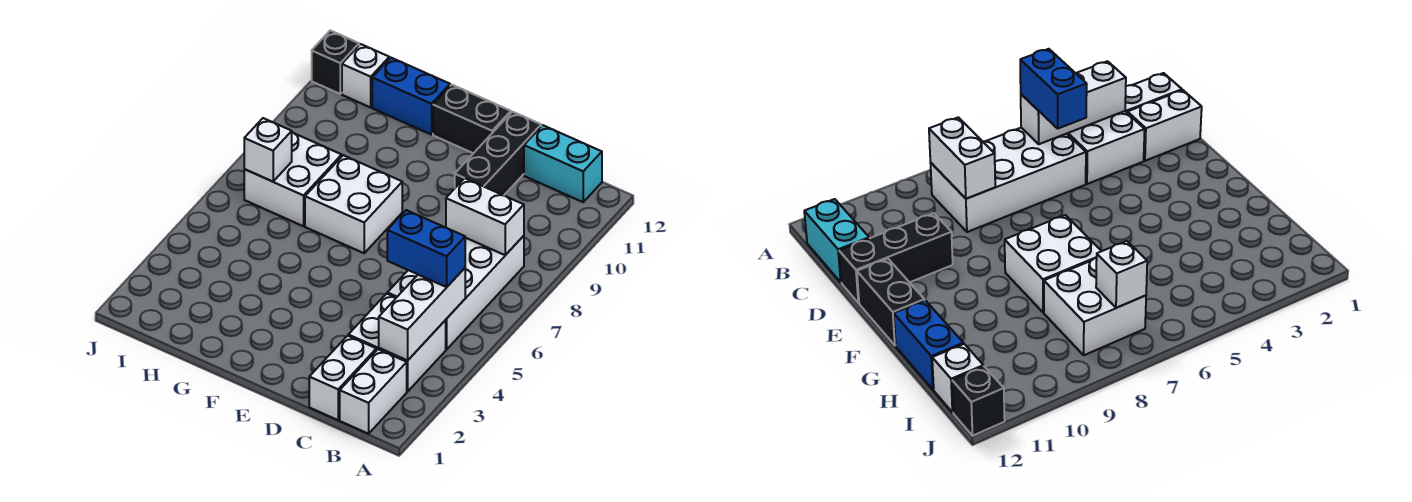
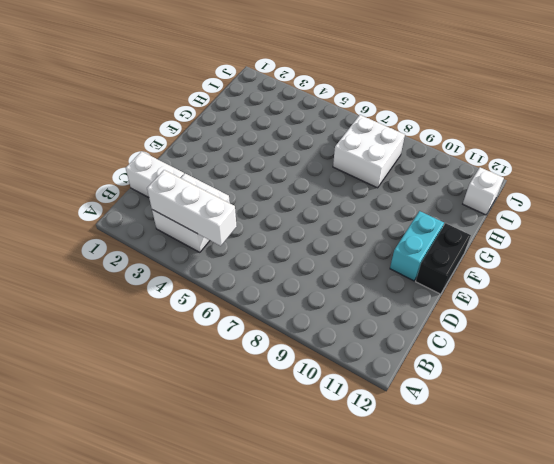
cyan 1x2 brick [390,211,444,281] -> cyan 1x2 brick moved to [524,125,602,202]
none -> white 1x2 brick [340,349,407,434]
none -> white 2x4 brick [387,236,524,349]
none -> black 1x3 brick [455,112,541,196]

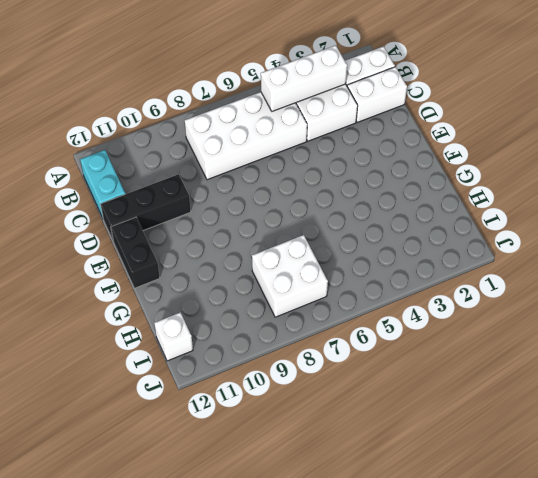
none -> white 2x2 brick [305,155,402,253]
none -> blue 1x2 brick [372,58,450,135]
none -> black 1x1 brick [312,31,359,94]

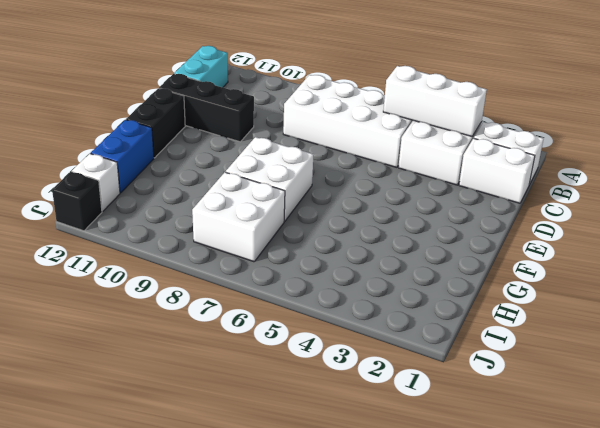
none -> white 1x2 brick [446,178,524,255]
none -> white 1x1 brick [244,118,292,182]
none -> blue 1x2 brick [387,210,465,287]

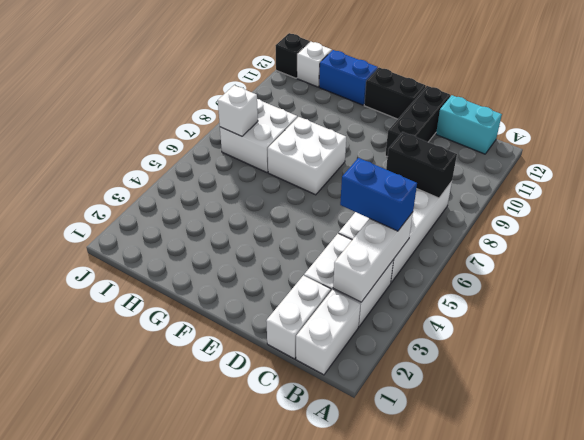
black 1x2 brick [386,132,457,198] -> white 1x2 brick [446,178,524,255]

